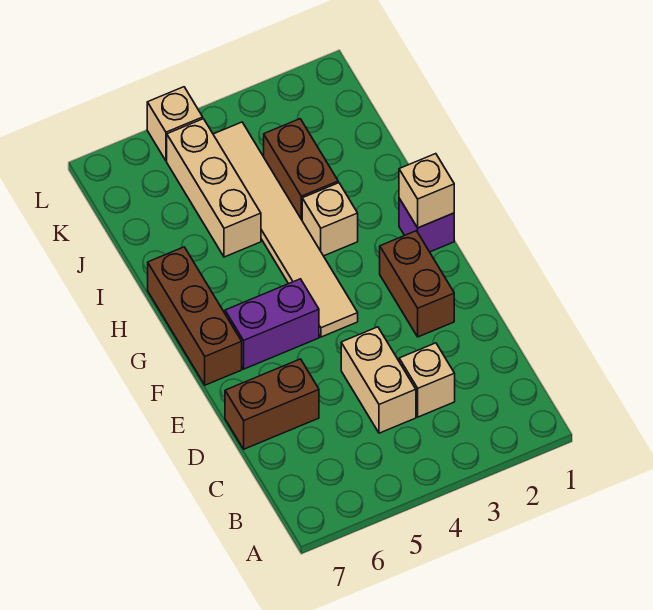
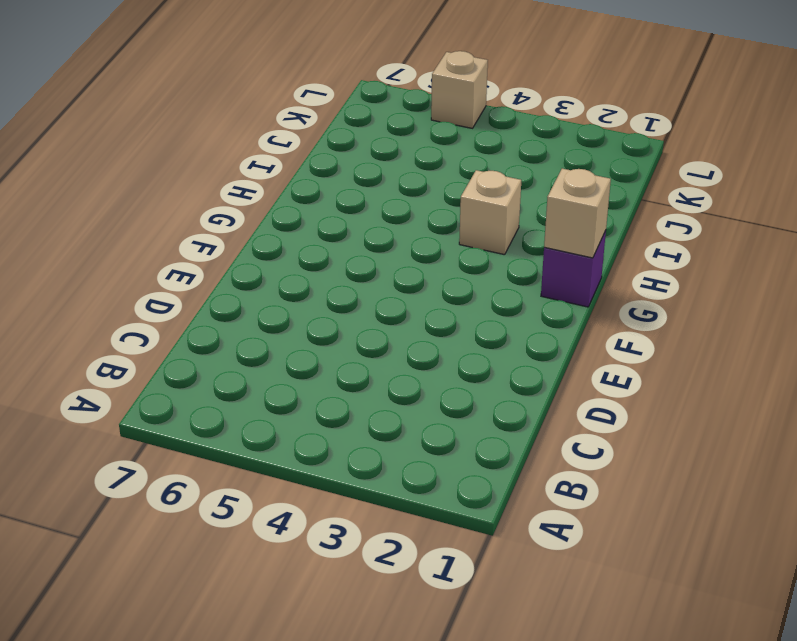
none -> tan 1x1 brick [399,343,455,417]
none -> tan 1x2 brick [341,327,416,433]
none -> brown 1x2 brick [225,359,319,449]

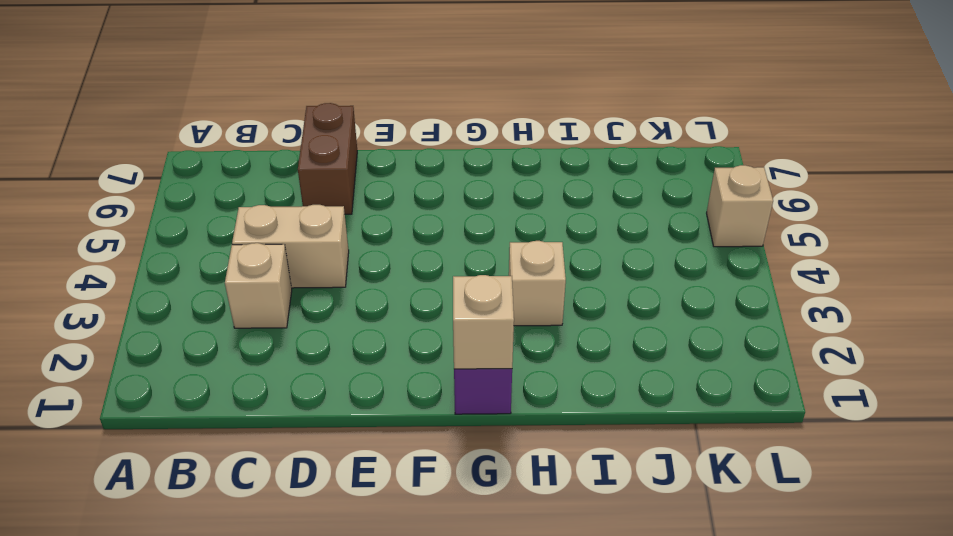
none -> brown 1x2 brick [380,231,454,337]
none -> tan 1x6 tile [213,122,358,337]
none -> purple 1x2 brick [225,279,319,369]

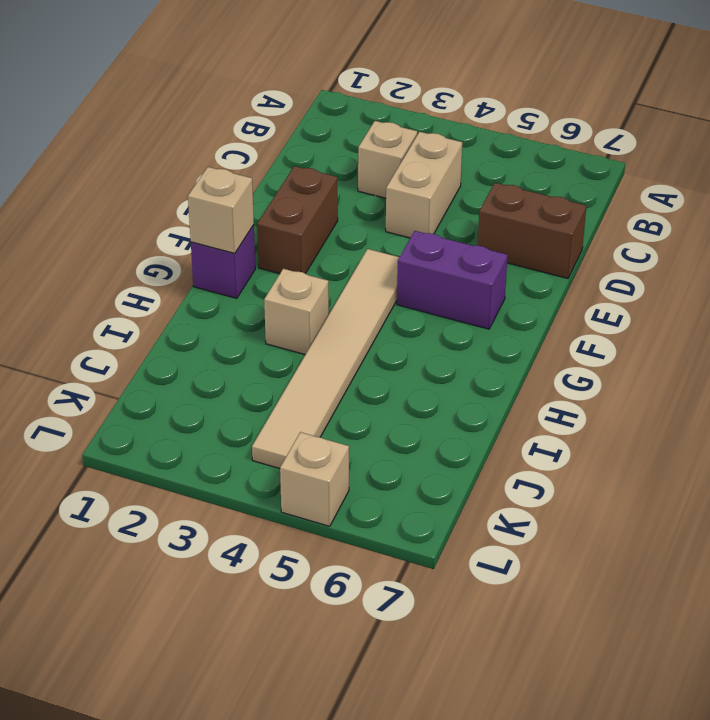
none -> brown 1x3 brick [148,247,242,385]
none -> brown 1x2 brick [264,119,338,220]
none -> tan 1x3 brick [167,119,261,257]

